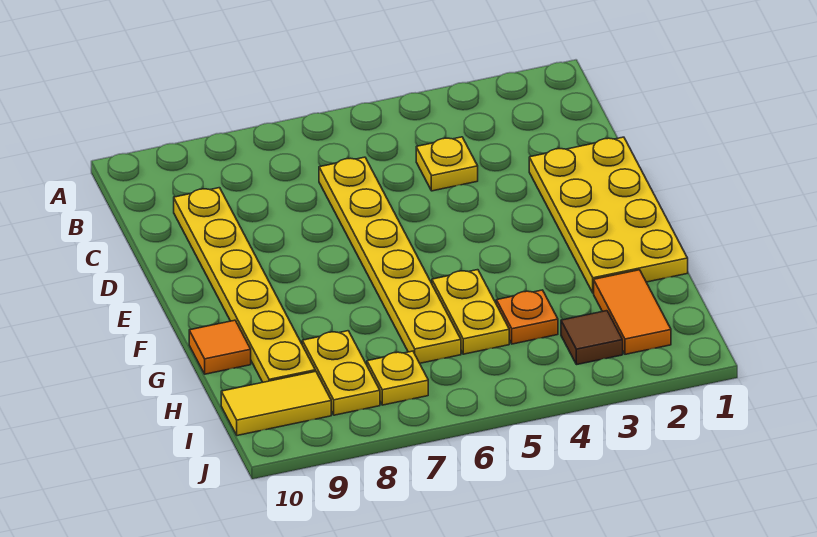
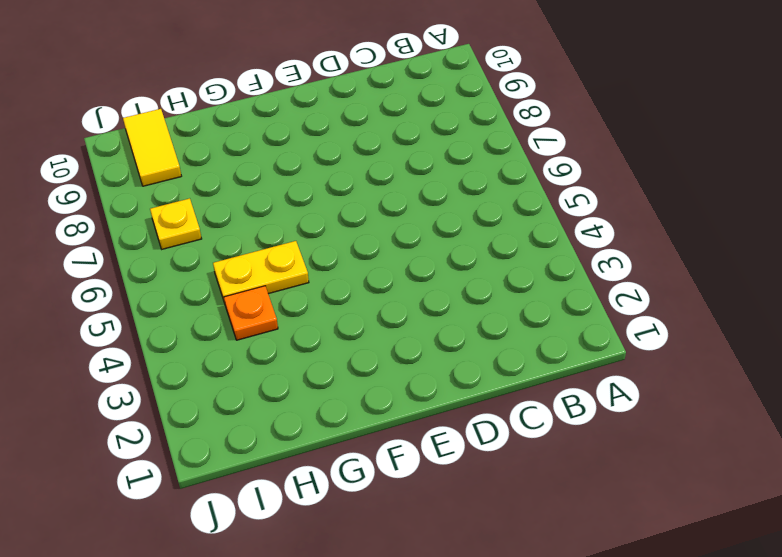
none -> yellow 1x1 plate [416,137,478,191]
none -> yellow 1x6 plate [319,157,461,363]
none -> yellow 1x6 plate [174,188,315,382]

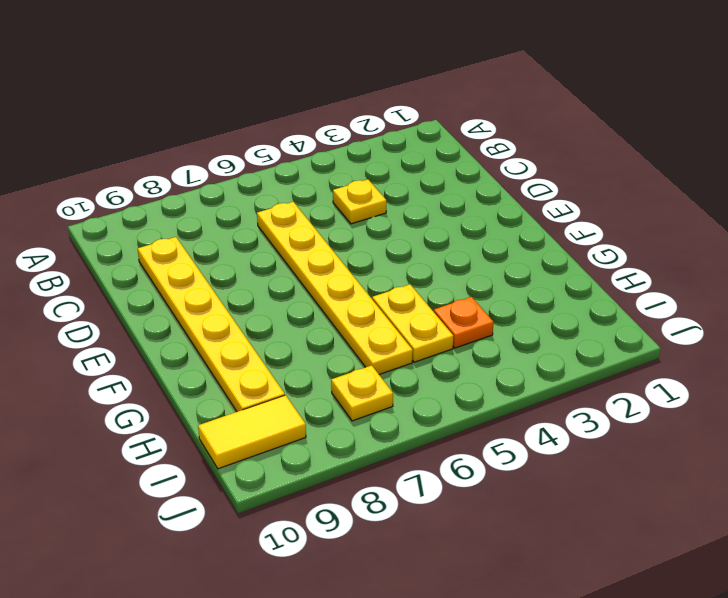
none -> yellow 2x4 plate [529,137,688,293]
none -> orange 1x1 tile [189,320,251,374]
none -> orange 1x2 tile [594,270,671,354]

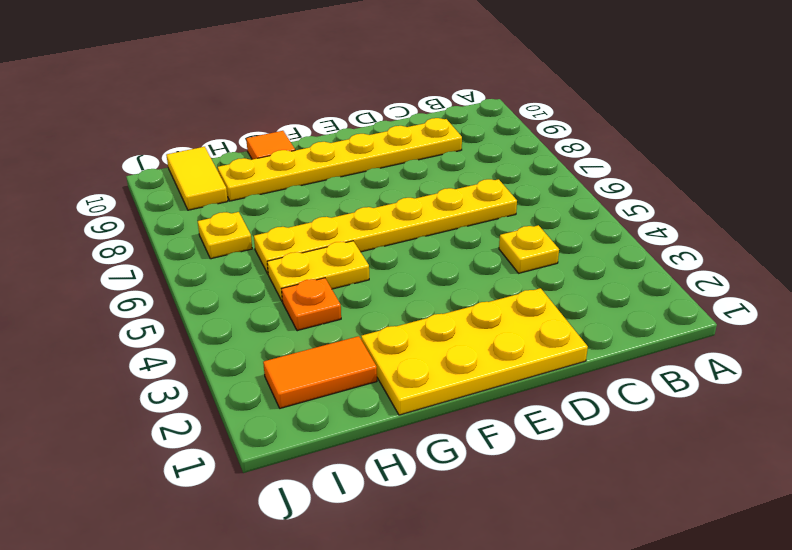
none -> yellow 1x2 plate [302,331,380,415]
none -> brown 1x1 tile [561,311,623,365]

